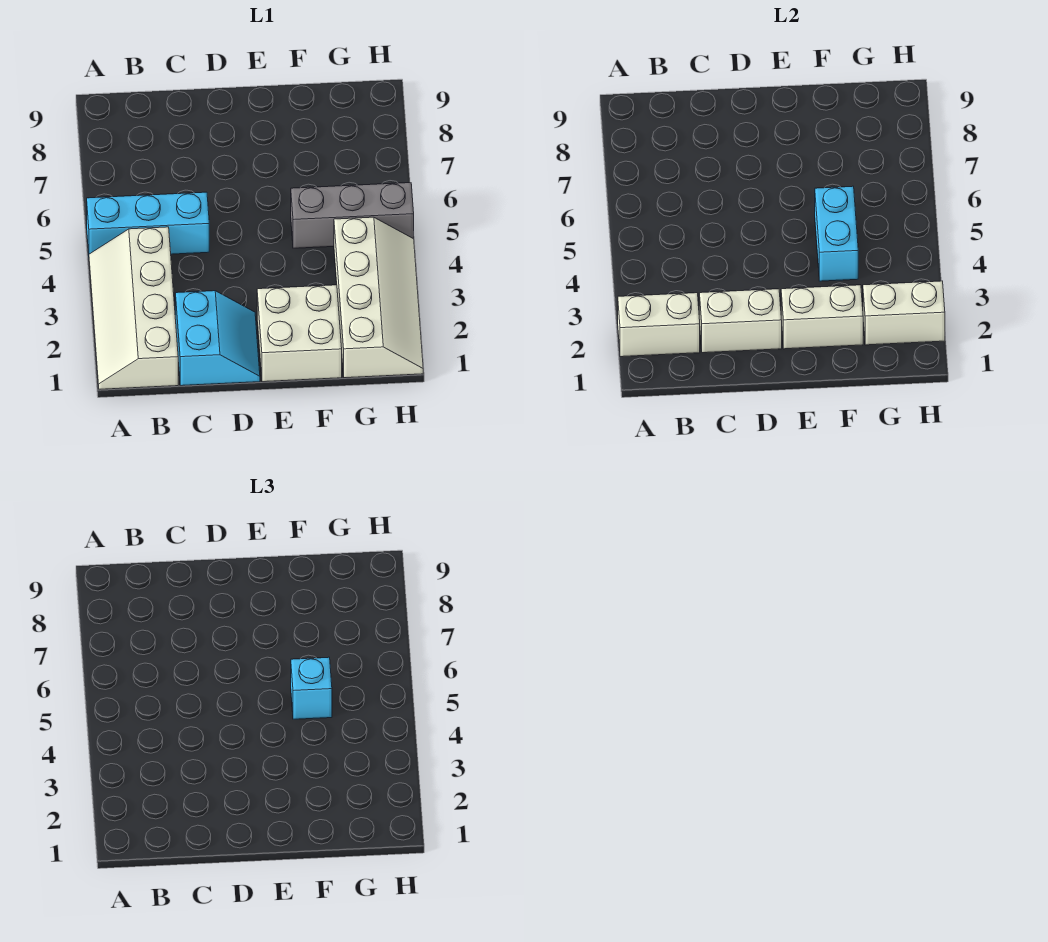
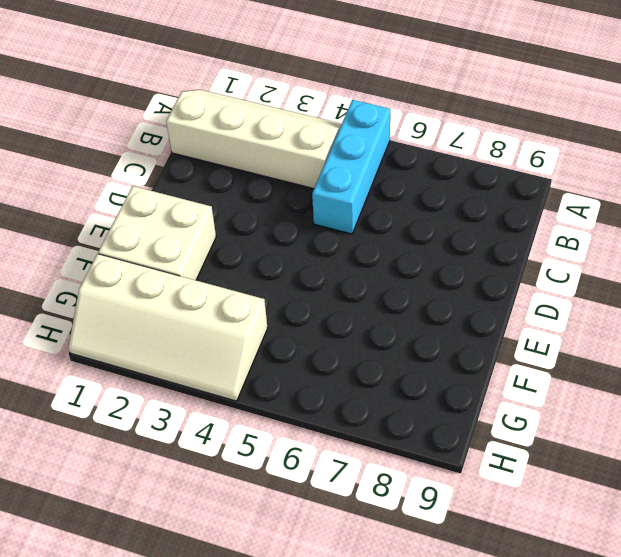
none -> cyan 2x2 slope [175,291,260,386]
none -> grey 1x3 brick [291,183,414,248]
none -> white 1x2 brick [618,293,700,357]

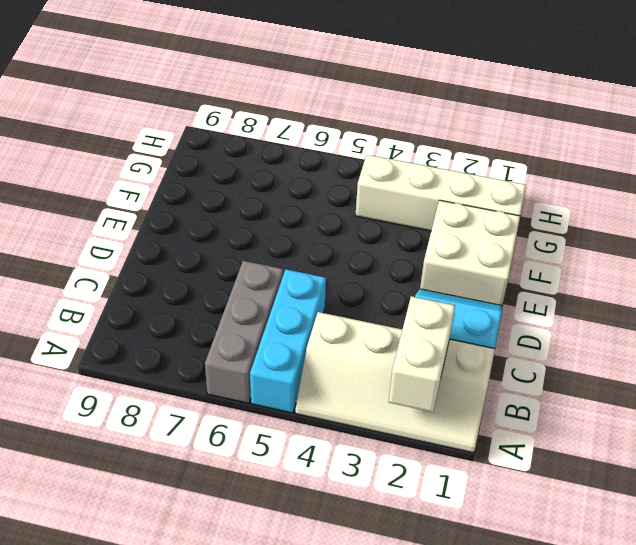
grey 1x3 brick [205,261,283,403] -> grey 1x3 brick moved to [291,183,414,248]
none -> white 1x2 brick [699,289,782,353]
none -> white 1x2 brick [781,285,863,349]
none -> cyan 1x2 brick [815,186,858,281]

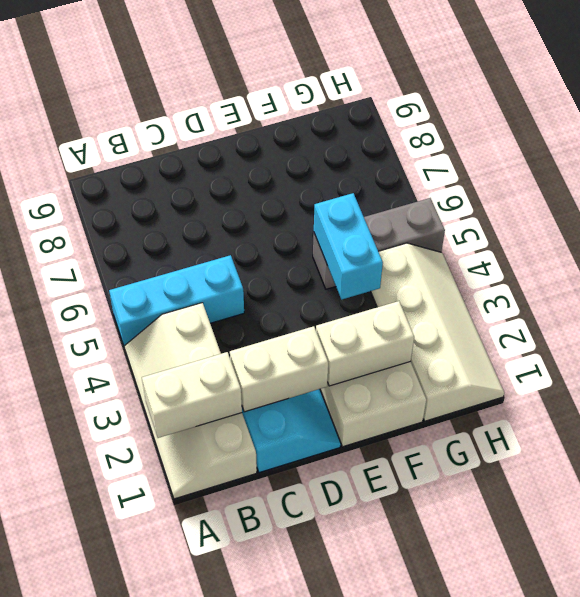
none -> white 1x2 brick [863,281,945,345]
none -> cyan 1x1 brick [291,657,332,719]

